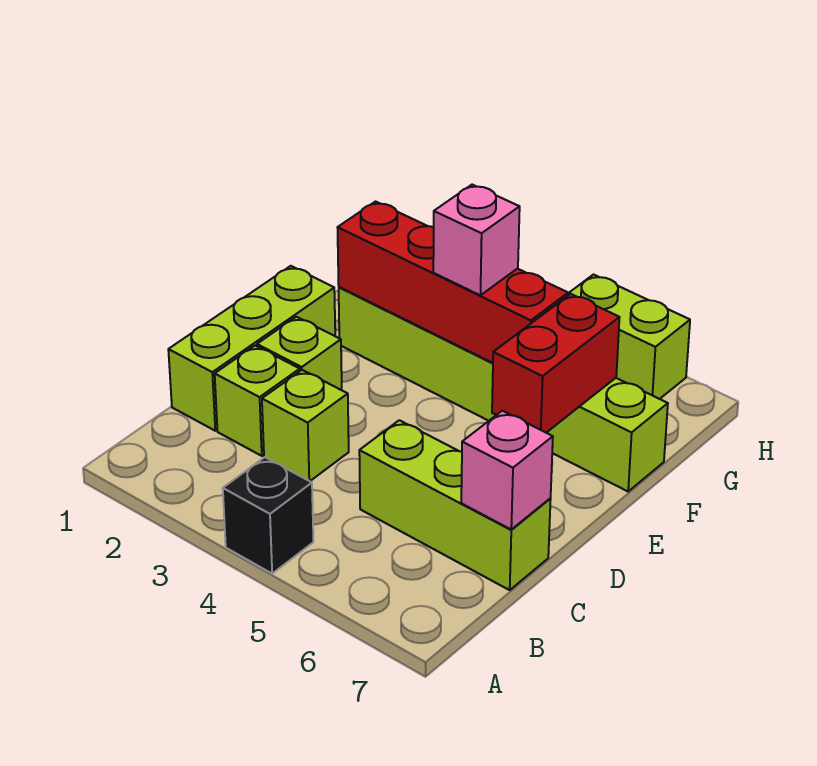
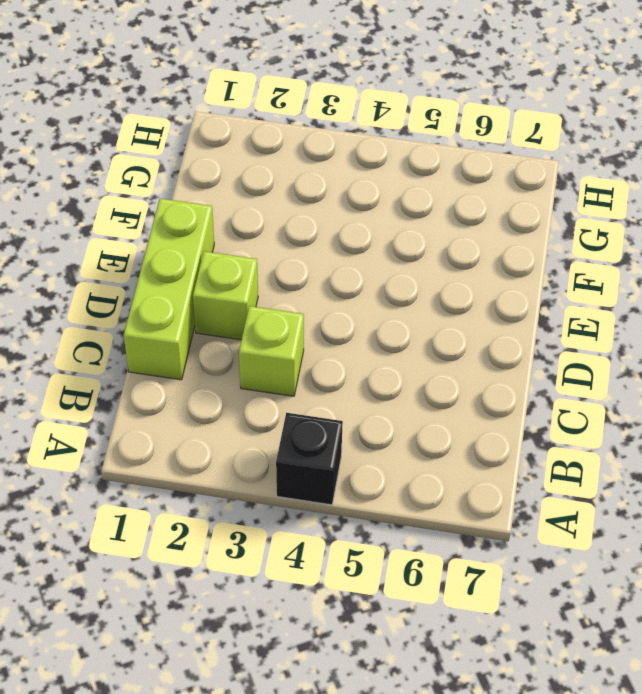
none -> lime 1x1 brick [215,346,300,456]
none -> lime 1x3 brick [359,420,551,590]
none -> lime 1x6 brick [339,287,668,491]

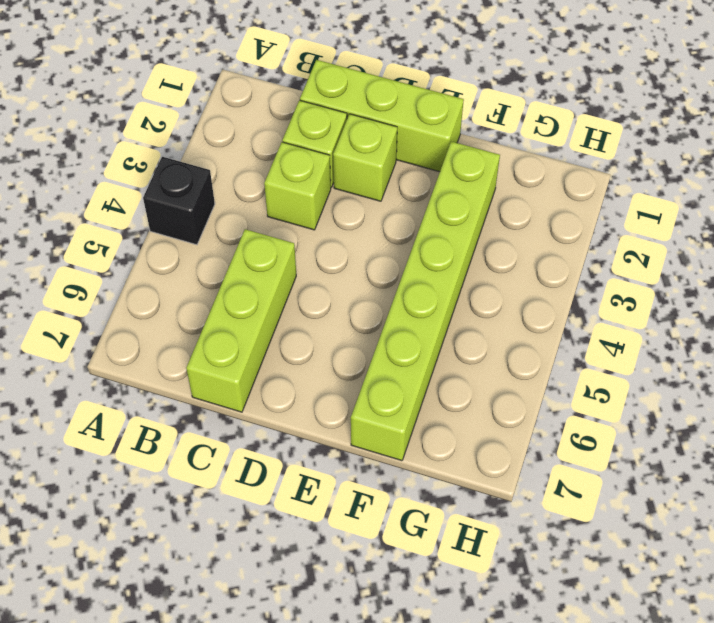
none -> lime 1x2 brick [568,275,690,399]
none -> pink 1x1 brick [461,411,553,529]
none -> red 1x2 brick [492,294,620,433]

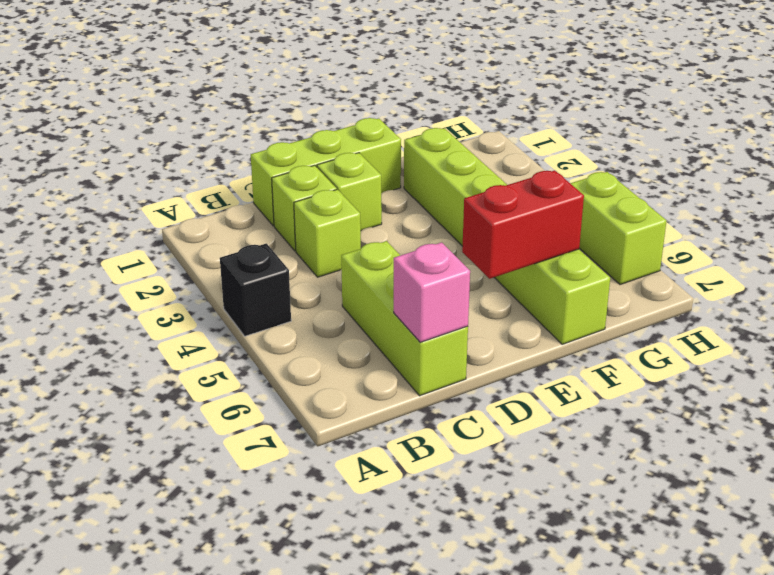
none -> red 1x4 brick [337,202,568,363]
none -> pink 1x1 brick [433,185,520,295]

